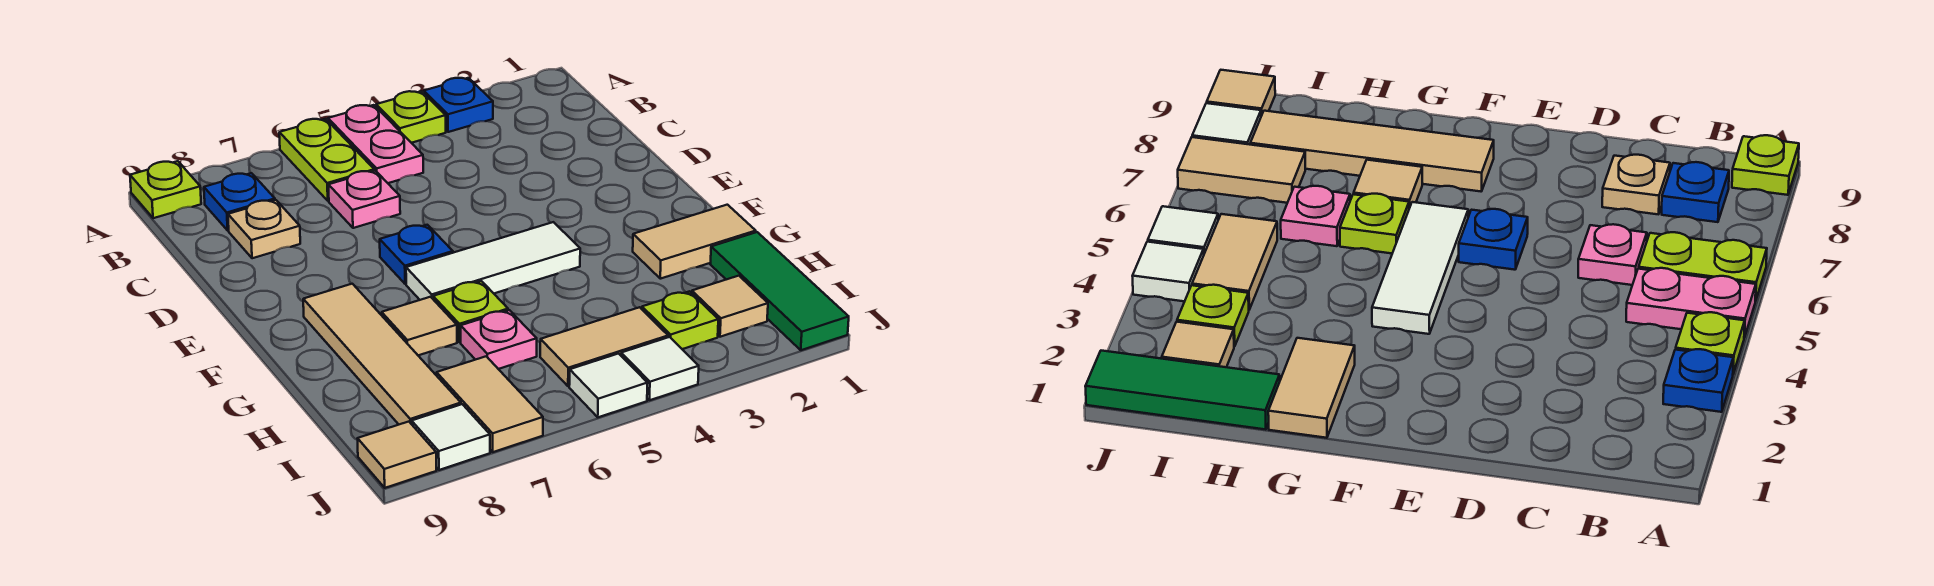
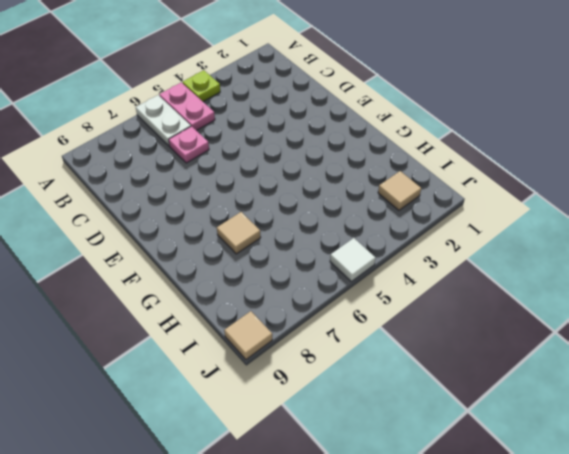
white 1x2 plate [136,95,191,146] -> lime 1x2 plate [279,119,374,201]
none -> blue 1x1 plate [424,78,493,132]
none -> lime 1x1 plate [130,161,201,218]
none -> blue 1x1 plate [204,173,275,230]

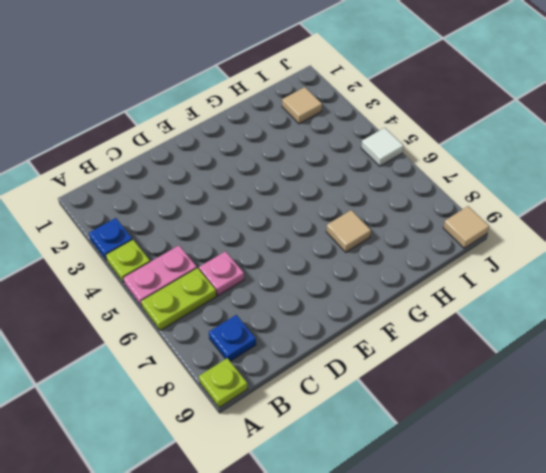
none -> tan 1x1 plate [228,200,300,258]
none -> blue 1x1 plate [380,225,453,284]
none -> white 1x3 tile [406,222,580,300]

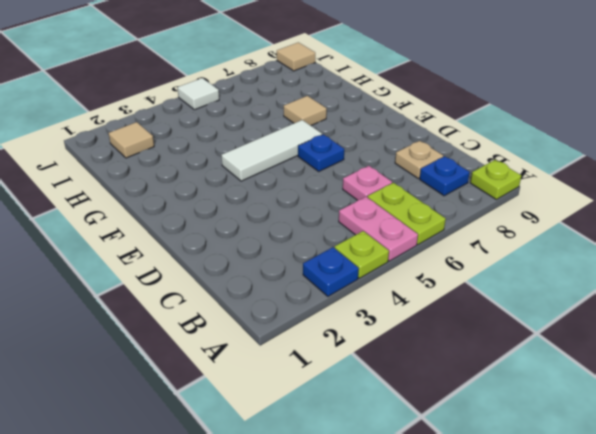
none -> tan 1x4 tile [303,284,461,424]
none -> tan 1x2 tile [633,205,756,279]
none -> lime 1x1 plate [433,281,508,342]

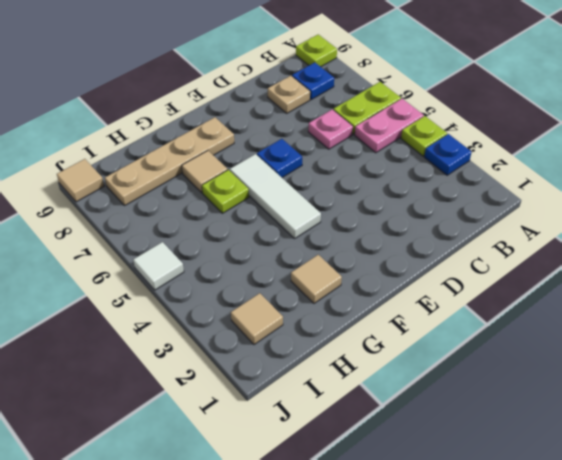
tan 1x4 plate [105,117,234,206] -> tan 1x4 tile [303,284,461,424]
tan 1x1 tile [291,255,342,303] -> tan 1x2 tile [633,205,756,279]
none -> green 1x3 tile [710,232,849,350]
none -> pink 1x1 plate [461,310,537,369]
none -> lime 1x1 plate [642,291,718,349]

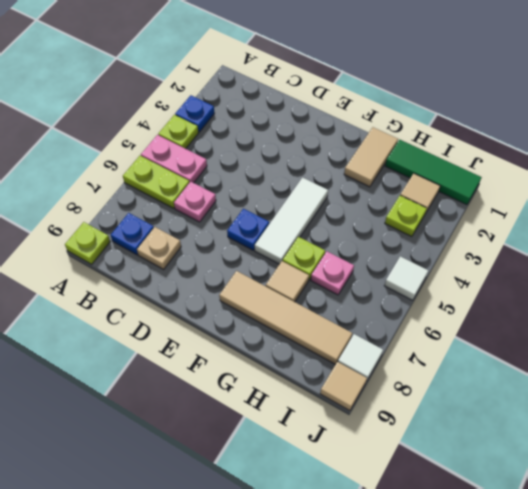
none -> tan 1x2 tile [540,307,668,386]
none -> tan 1x2 tile [436,356,543,452]
none -> white 1x1 tile [621,337,699,400]

